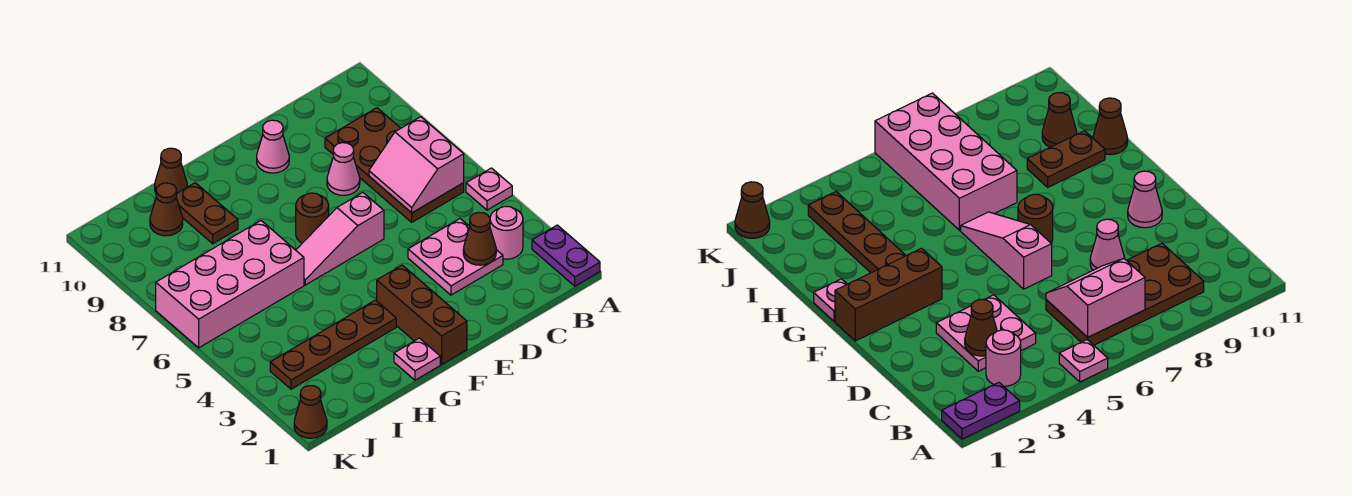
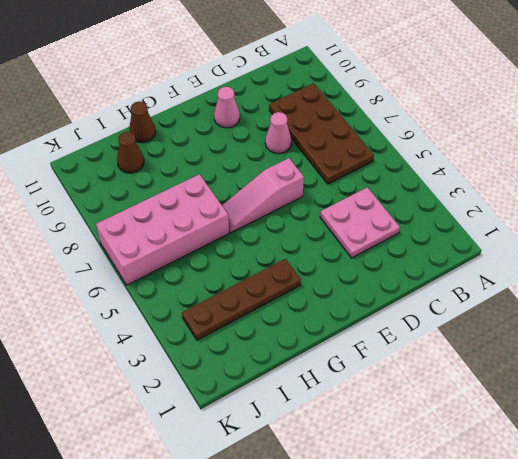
none -> purple 1x2 plate [532,225,600,286]
none -> pink 1x1 plate [466,168,512,210]
none -> pink 1x1 round brick [490,206,523,259]

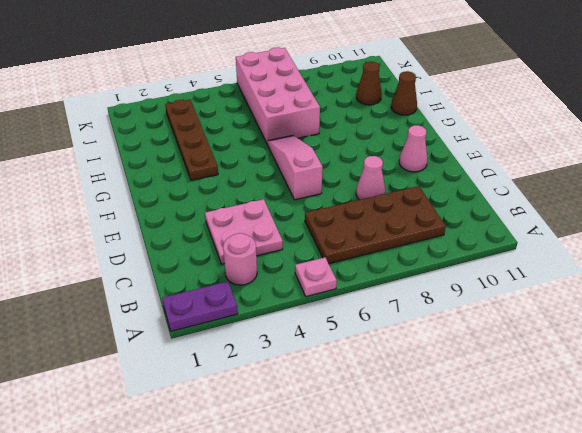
none -> brown 1x3 brick [377,265,467,364]
none -> brown 1x1 round brick [296,193,329,243]
none -> pink 1x1 plate [394,338,440,380]

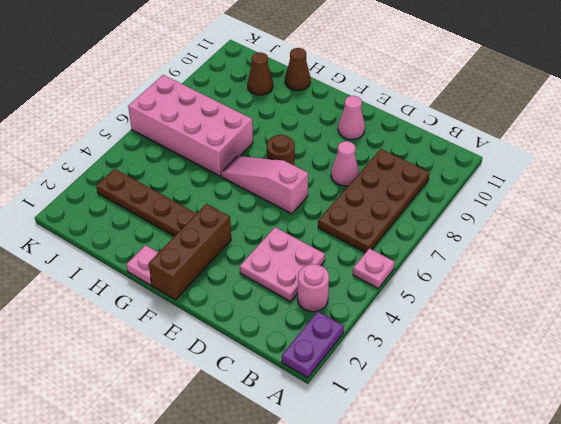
none -> brown 1x2 plate [176,183,238,244]
none -> brown 1x1 cone [294,386,327,438]
none -> pink 2x2 slope [369,117,464,213]

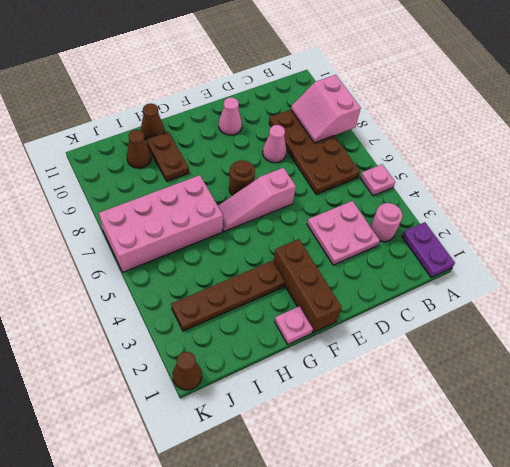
pink 2x2 slope [291,75,361,143] -> pink 2x2 slope moved to [369,117,464,213]
none -> brown 1x1 cone [463,212,496,265]

